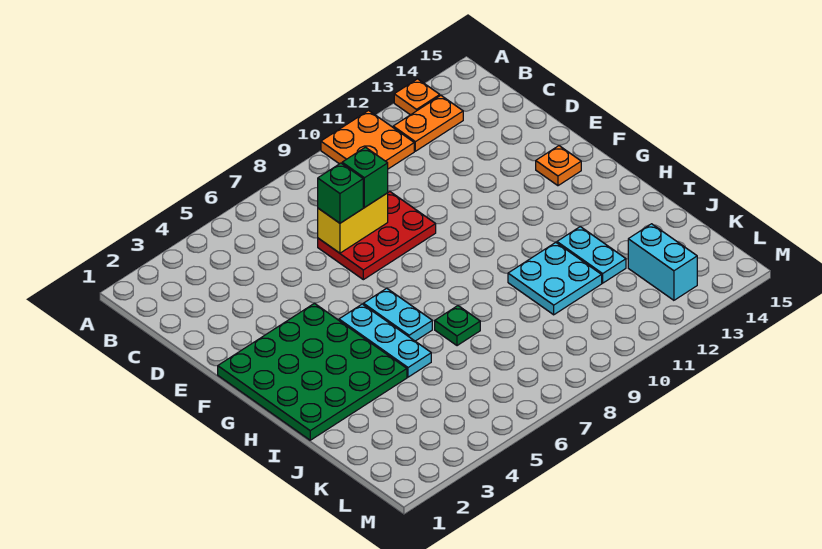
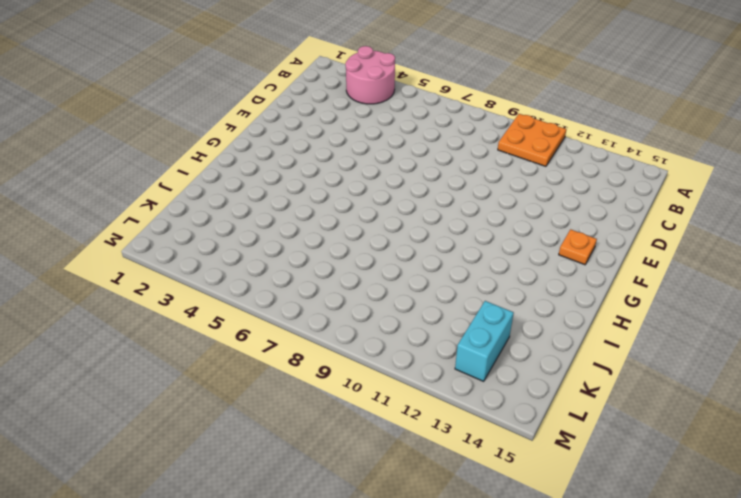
pink 2x2 round brick [345,46,395,104] -> none
none -> orange 1x1 plate [394,79,440,115]
none -> orange 1x2 plate [393,96,463,151]
none -> red 2x3 plate [318,192,436,280]

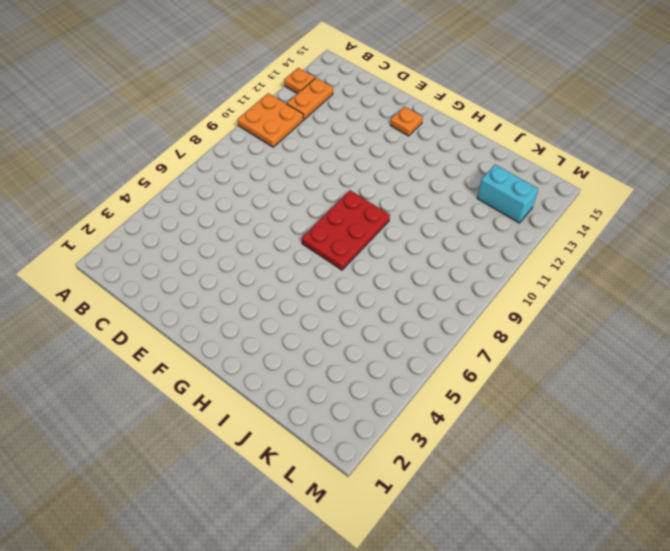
red 2x3 plate [302,190,390,270] -> red 2x3 plate moved to [318,192,436,280]
none -> green 4x4 plate [218,303,407,440]
none -> cyan 1x3 plate [339,304,431,377]
none -> cyan 1x2 plate [363,288,432,341]

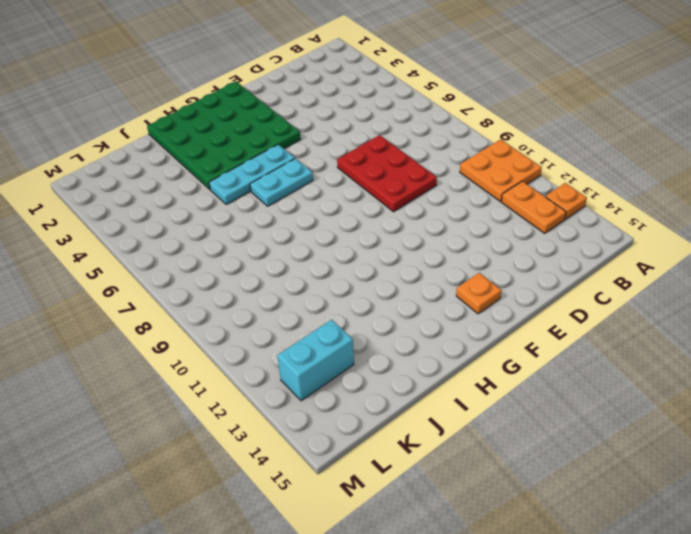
none -> green 1x1 plate [435,306,480,346]
none -> cyan 2x2 plate [508,242,602,315]
none -> cyan 1x2 plate [557,227,626,283]

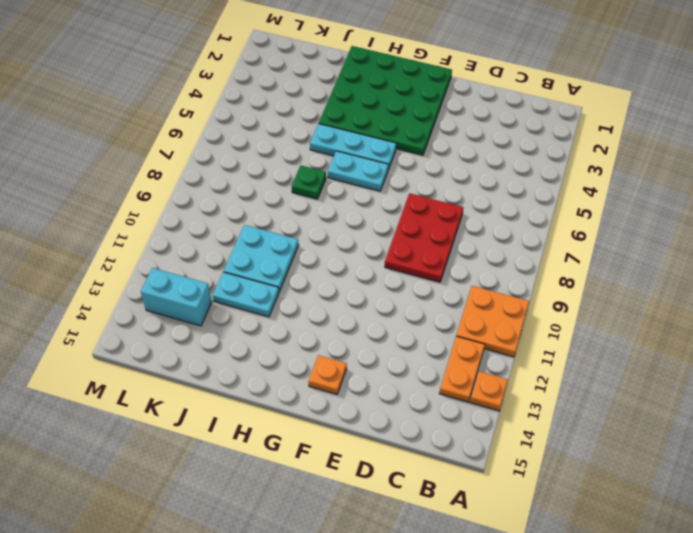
none -> yellow 1x2 brick [318,193,388,253]
none -> green 1x1 brick [318,163,363,223]
none -> green 1x1 brick [342,147,388,207]

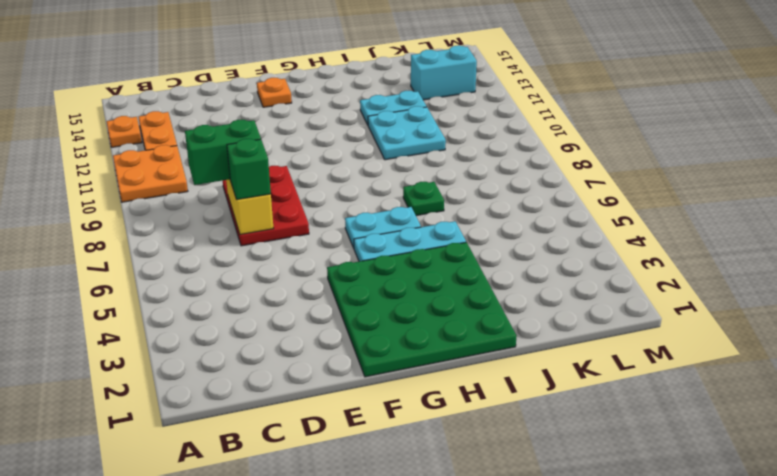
green 1x2 brick [185,120,261,185] -> green 1x1 brick [342,147,388,207]

